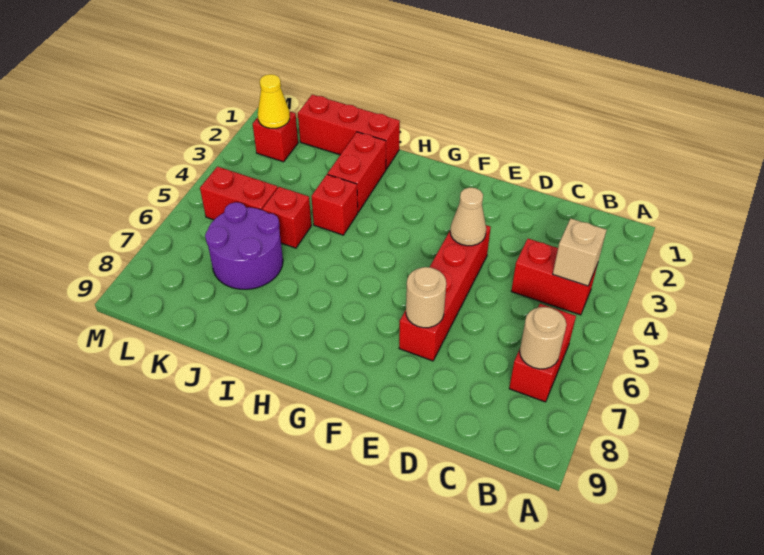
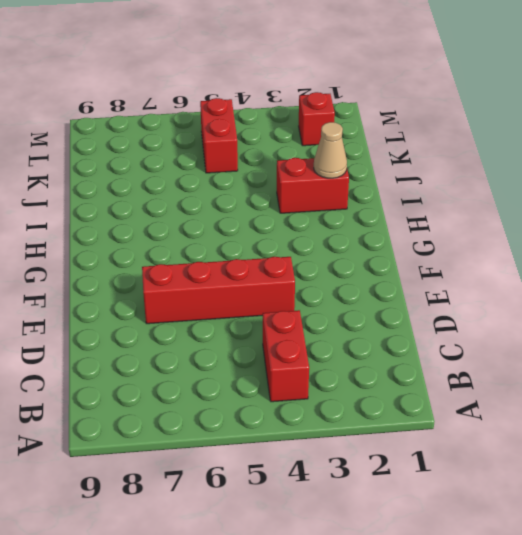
tan 1x1 cone [314,122,347,178] -> tan 1x1 cone moved to [450,188,486,246]
none -> red 1x2 brick [509,304,576,402]
none -> red 1x3 brick [298,95,400,169]
none -> red 1x1 brick [311,174,358,235]

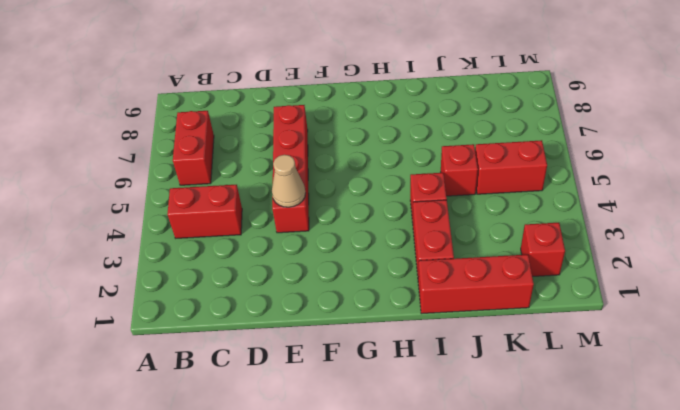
none -> purple 2x2 round brick [205,202,283,289]
none -> tan 1x1 brick [553,219,607,286]
none -> tan 1x1 round brick [520,307,566,369]

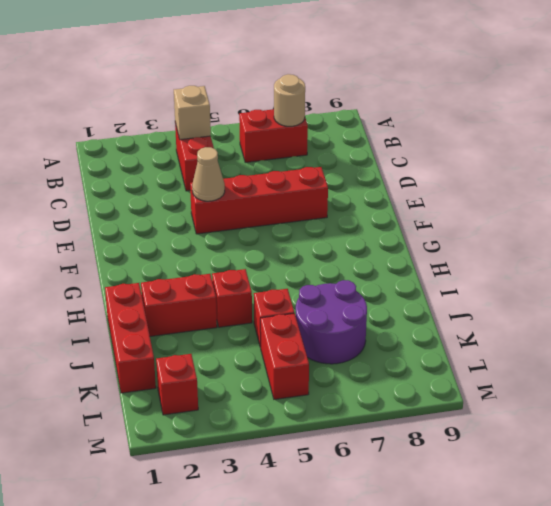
none -> tan 1x1 round brick [406,267,446,328]
none -> yellow 1x1 cone [258,74,290,128]

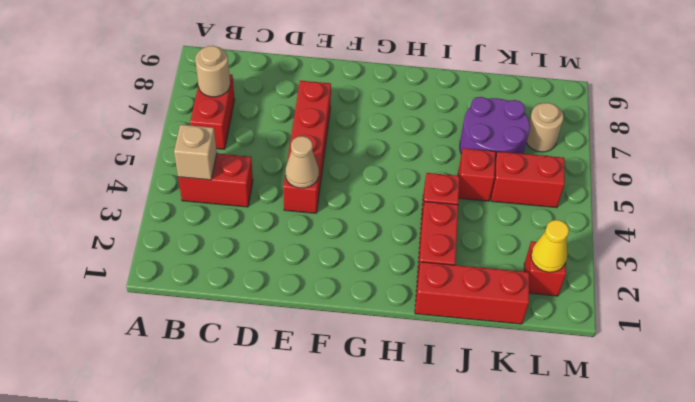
tan 1x1 round brick [526,103,564,152] -> tan 1x1 round brick moved to [406,267,446,328]

